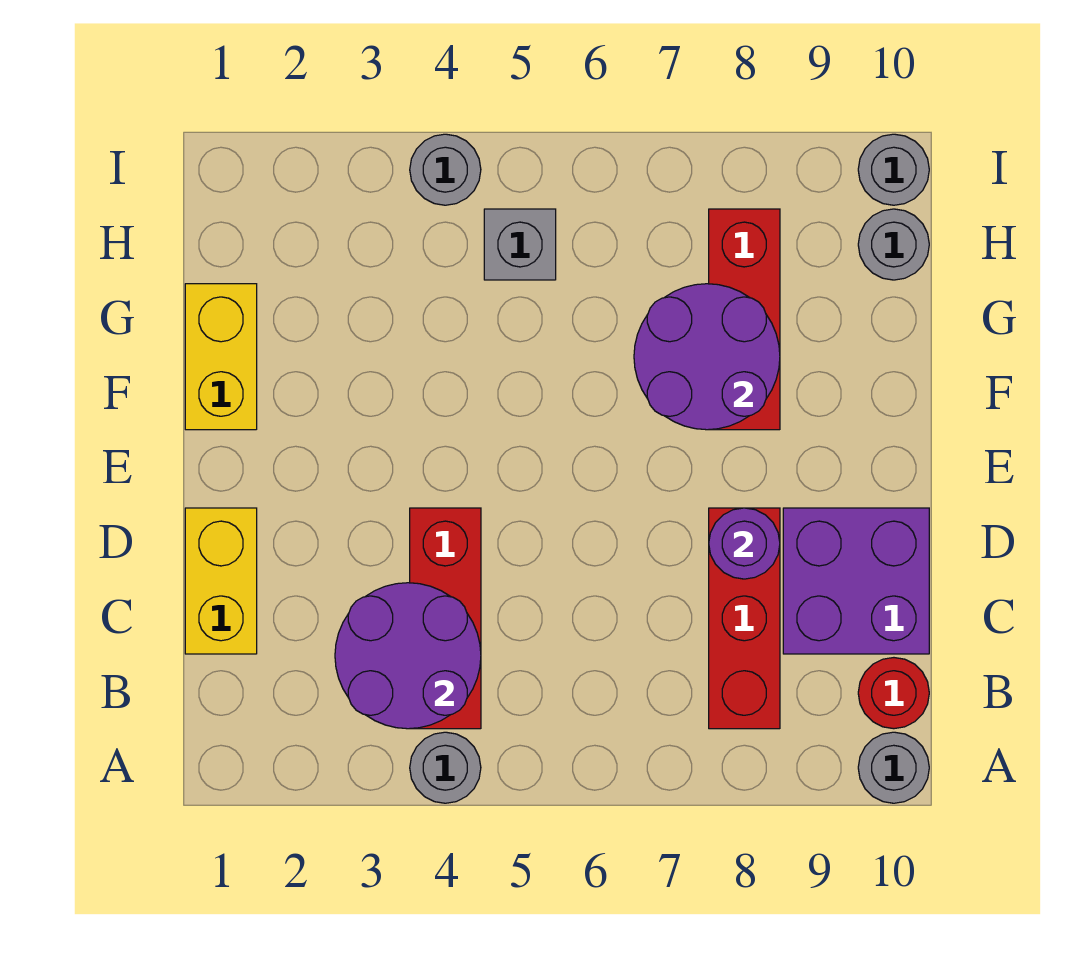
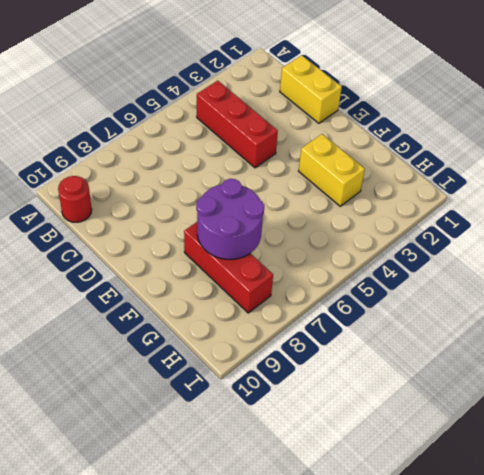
yellow 1x2 brick [299,134,365,206] -> yellow 1x2 brick moved to [185,284,257,430]
none -> grey 1x1 round brick [410,732,481,803]
none -> grey 1x1 round brick [858,732,929,803]
none -> red 1x3 brick [709,508,780,729]

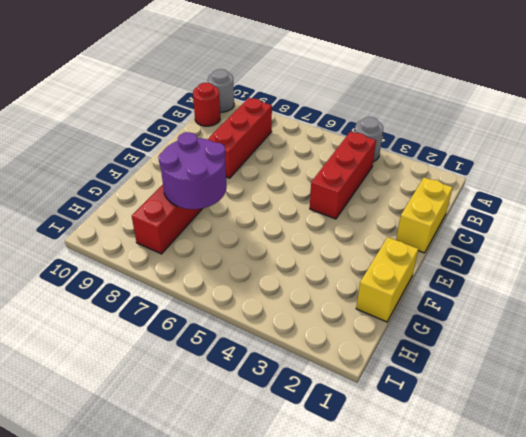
none -> purple 2x2 brick [783,508,929,654]
none -> grey 1x1 brick [484,209,556,280]
none -> grey 1x1 round brick [858,209,929,280]

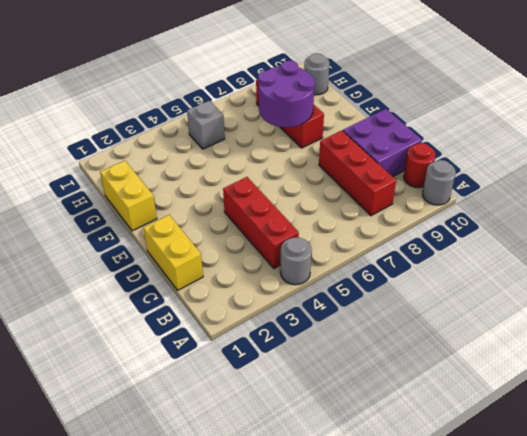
none -> grey 1x1 round brick [410,134,481,205]
none -> grey 1x1 round brick [858,134,929,205]
none -> purple 2x2 round brick [335,583,481,729]

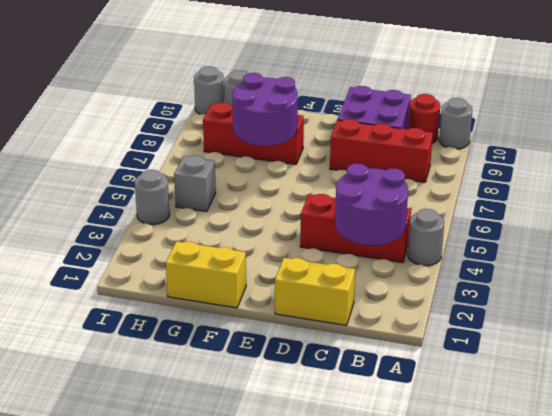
none -> purple 1x1 round brick [709,508,780,579]

